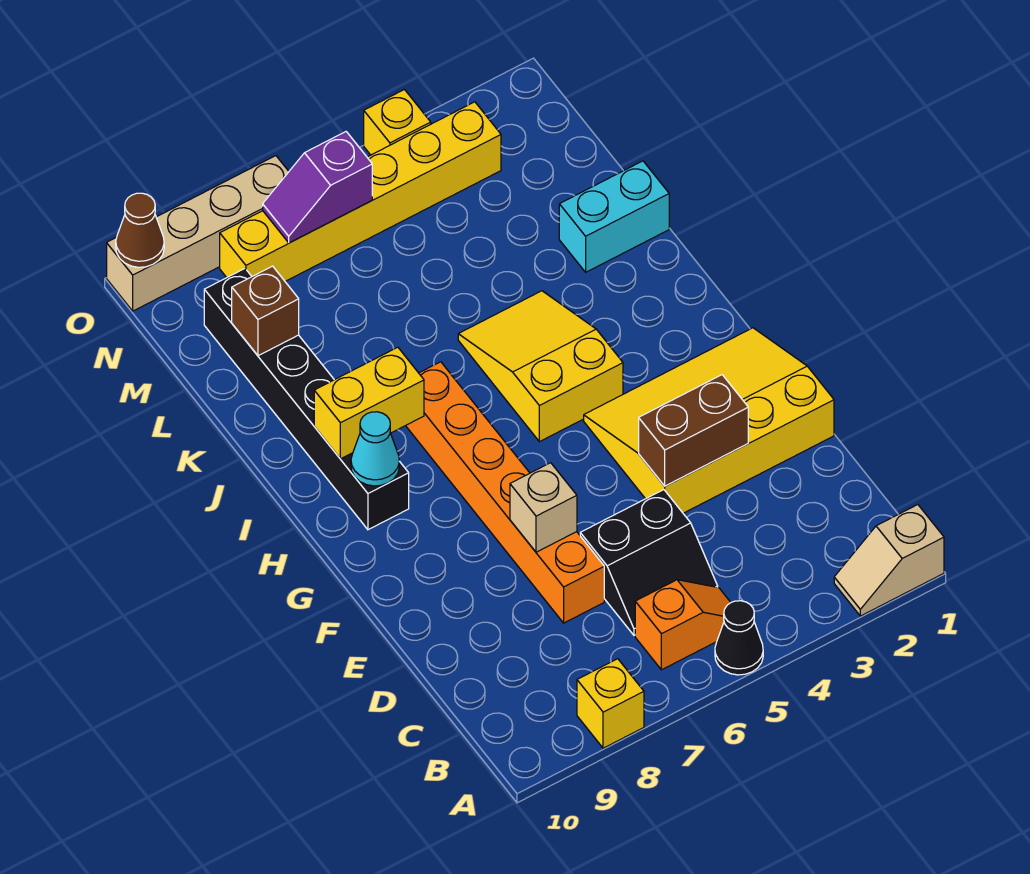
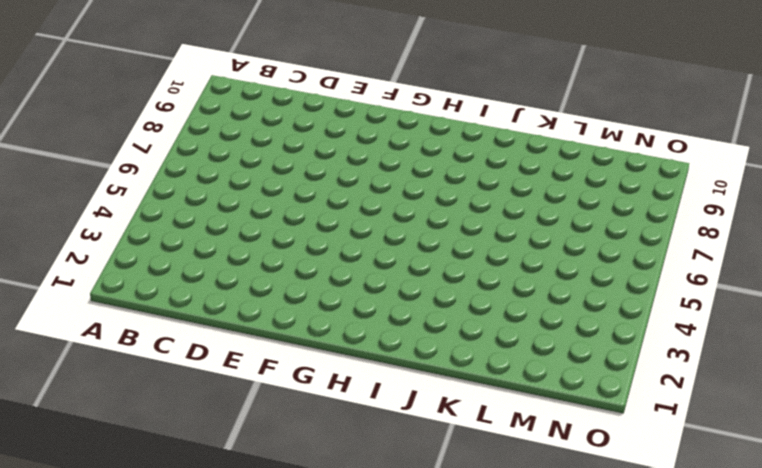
none -> tan 1x2 slope [834,505,944,616]
none -> black 1x1 cone [715,601,763,675]
none -> yellow 1x1 brick [577,659,644,748]

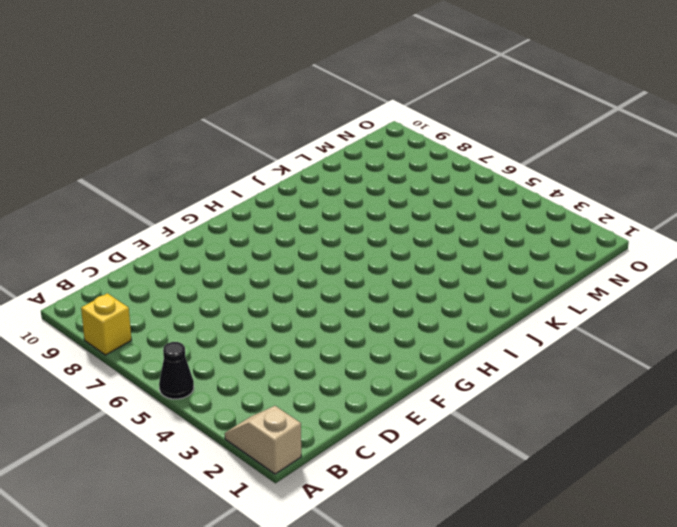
none -> orange 1x2 slope [635,580,731,670]
none -> black 2x2 slope [580,490,718,635]
none -> orange 1x6 brick [406,362,604,623]

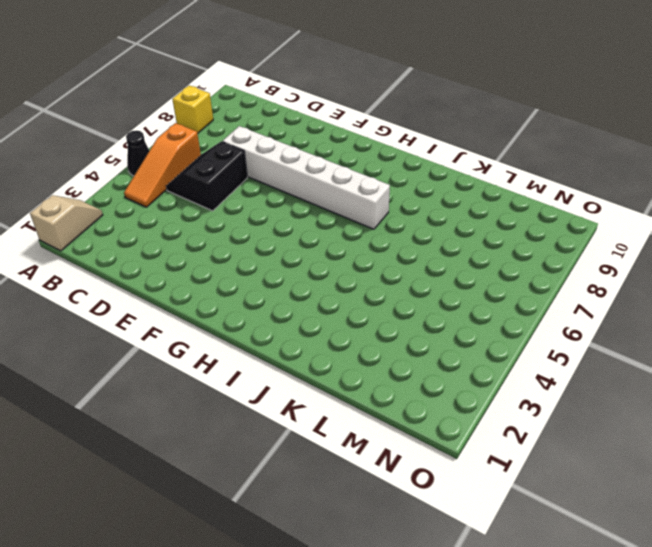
orange 1x3 slope [124,123,201,207] -> orange 1x2 slope [635,580,731,670]
white 1x6 brick [223,126,390,229] -> orange 1x6 brick [406,362,604,623]
none -> yellow 3x4 slope [584,328,834,513]
none -> yellow 2x3 slope [458,291,623,442]
none -> black 1x6 brick [204,269,409,530]

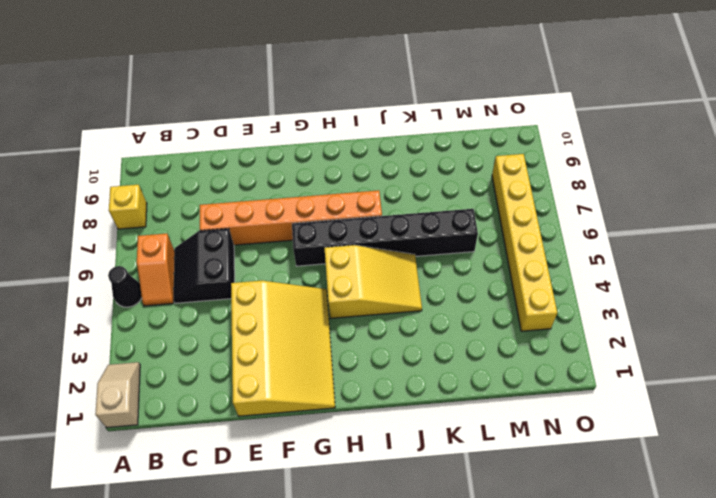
black 1x6 brick [292,209,478,266] -> black 1x6 brick moved to [204,269,409,530]
none -> cyan 1x2 brick [559,161,669,272]
none -> yellow 1x1 brick [364,90,431,155]
none -> tan 1x4 brick [107,156,289,311]

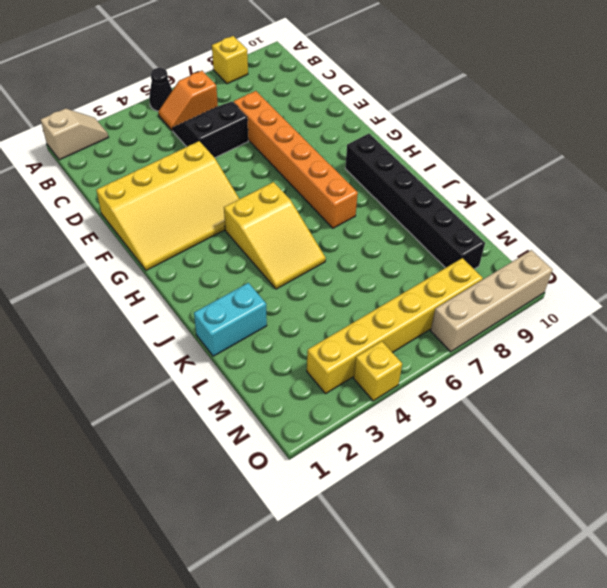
none -> brown 1x2 brick [639,375,748,486]
none -> tan 1x1 brick [510,463,577,552]
none -> cyan 1x1 cone [351,412,399,486]

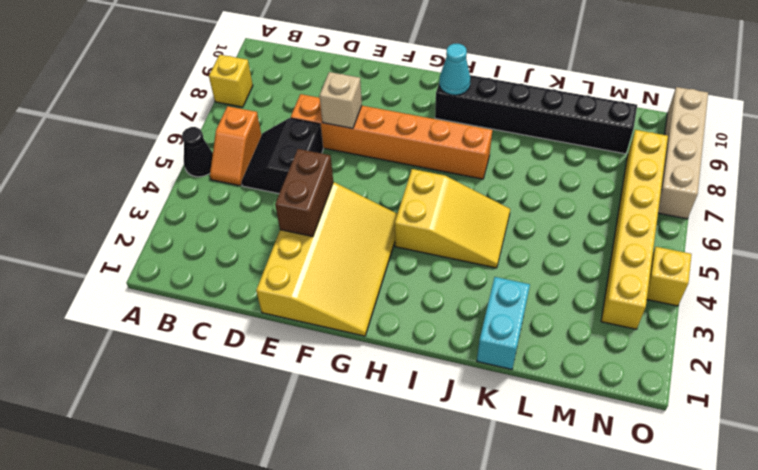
none -> tan 1x2 slope [834,505,944,616]
none -> yellow 1x2 brick [314,347,424,459]
none -> brown 1x1 brick [232,266,299,356]

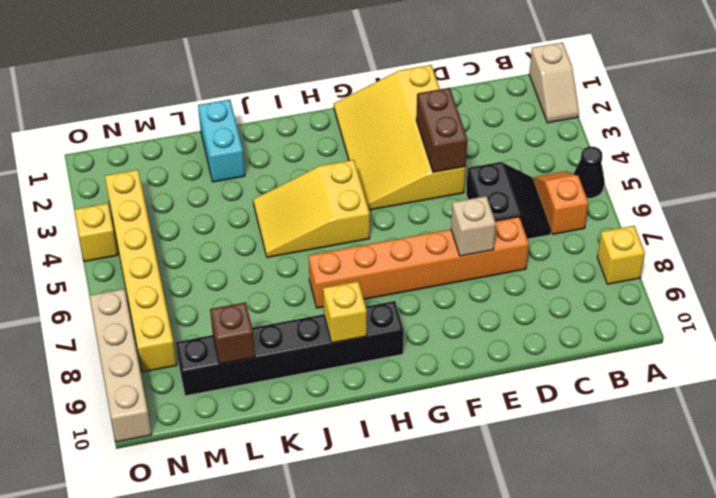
yellow 1x1 brick [323,282,367,343] -> yellow 1x2 brick [314,347,424,459]
none -> cyan 1x1 cone [351,412,399,486]
none -> purple 1x2 slope [263,132,372,243]
none -> brown 1x1 cone [116,193,164,267]

